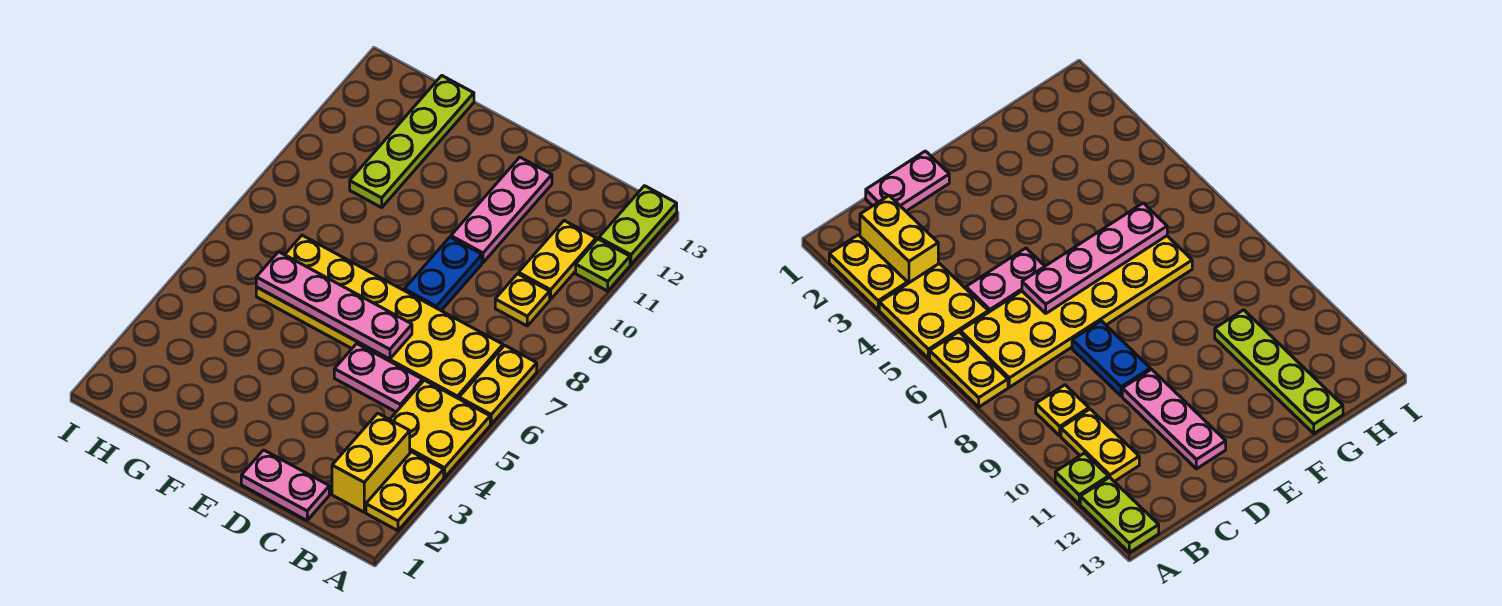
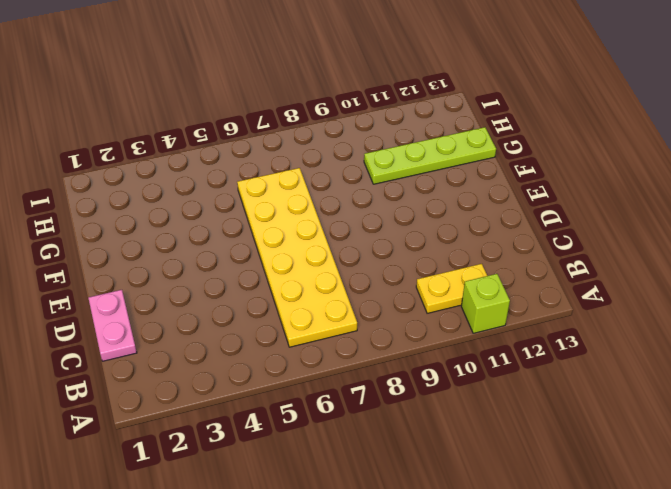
lime 1x1 brick [461,274,510,333] -> lime 1x1 plate [576,239,630,291]
none -> yellow 1x2 plate [366,452,444,531]
none -> yellow 2x2 plate [390,380,490,477]
none -> yellow 1x2 plate [459,345,537,424]

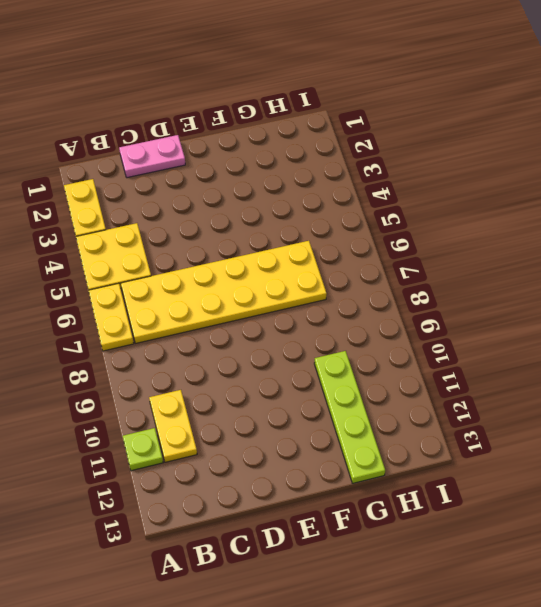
none -> lime 1x2 plate [599,186,677,264]
none -> yellow 1x2 brick [332,413,410,512]
none -> yellow 1x1 plate [495,274,550,326]

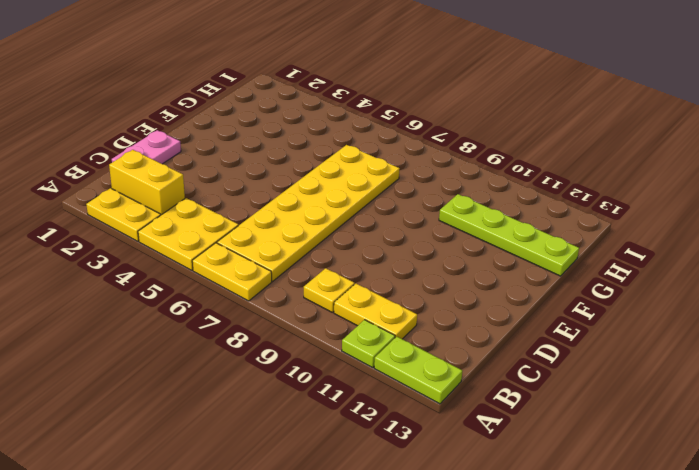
none -> pink 1x2 plate [334,344,423,412]
none -> blue 1x2 plate [404,237,482,310]
none -> pink 1x3 plate [451,157,552,263]

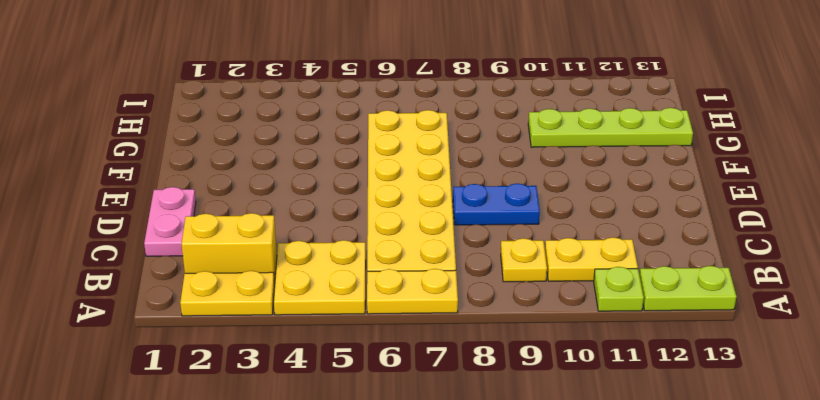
none -> pink 1x2 plate [334,344,423,412]
none -> pink 1x3 plate [451,157,552,263]
none -> pink 1x4 plate [256,252,412,359]

